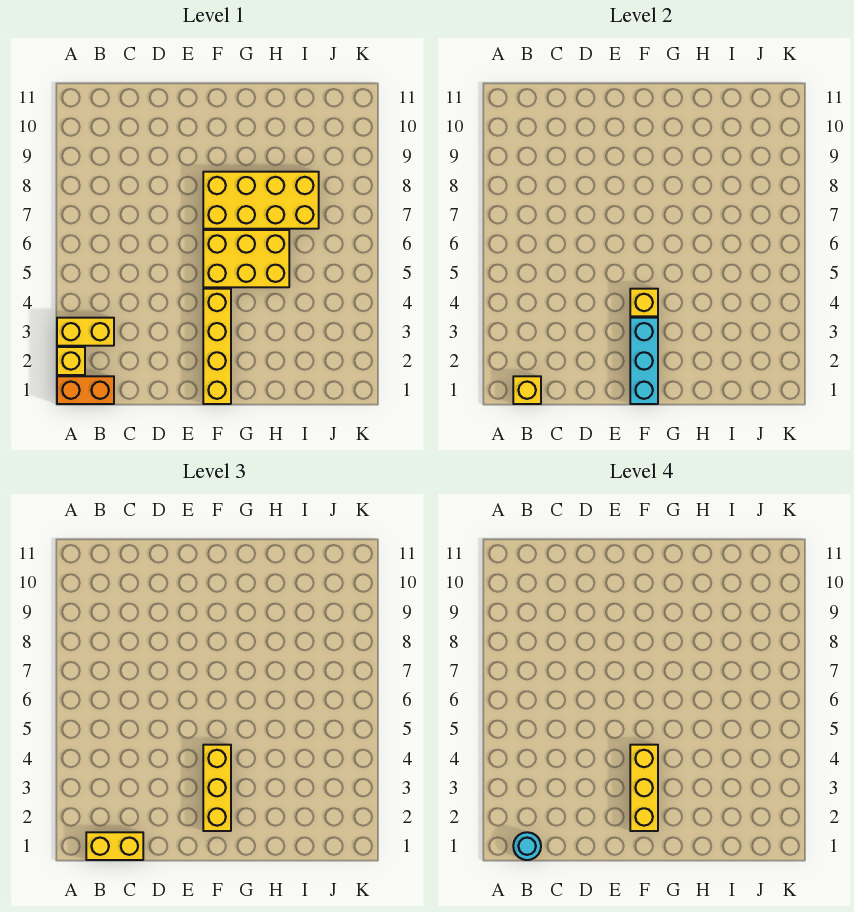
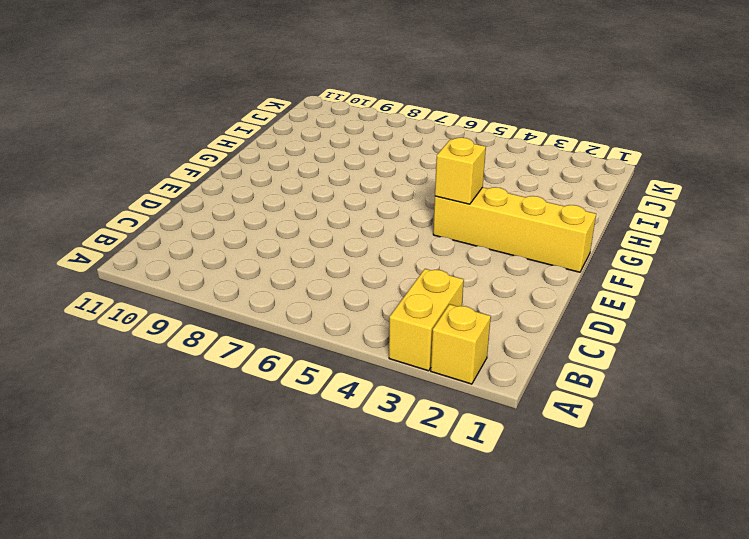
none -> orange 1x2 brick [57,376,114,404]
none -> yellow 2x3 brick [203,230,289,287]
none -> yellow 2x4 brick [203,172,319,229]

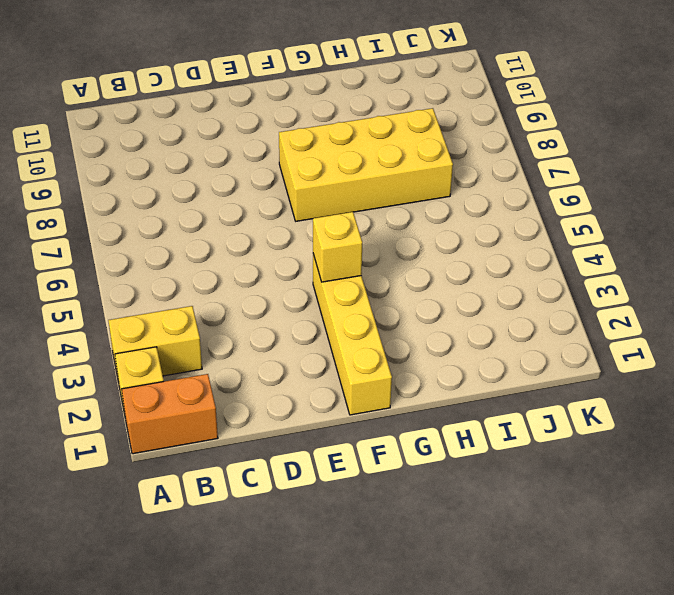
none -> yellow 2x3 brick [203,230,289,287]
none -> yellow 1x1 brick [513,376,541,404]
none -> cyan 1x3 brick [630,318,658,404]

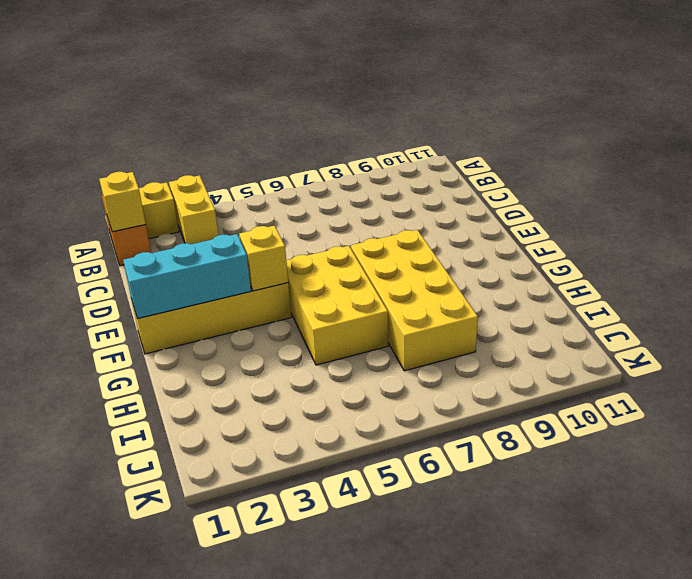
none -> yellow 1x2 brick [86,832,143,860]
none -> yellow 1x3 brick [203,745,231,831]
none -> cyan 1x1 round brick [513,832,541,860]

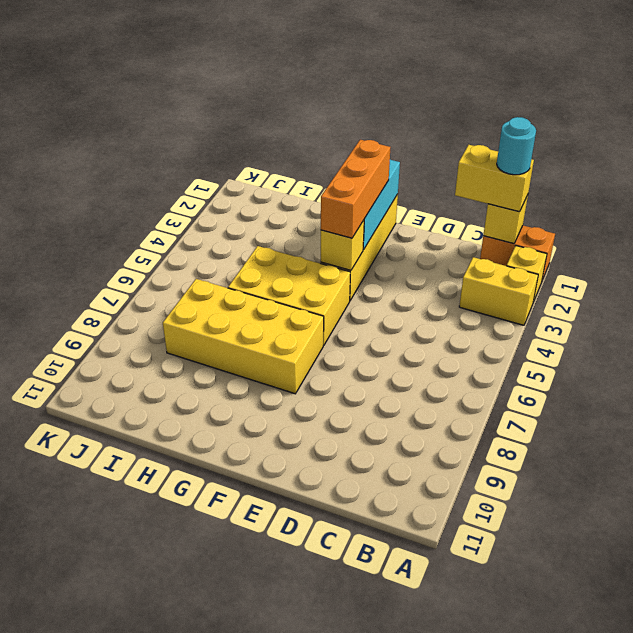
orange 1x3 brick [321,140,391,238] -> yellow 1x3 brick [203,745,231,831]
none -> yellow 1x3 brick [630,745,658,831]

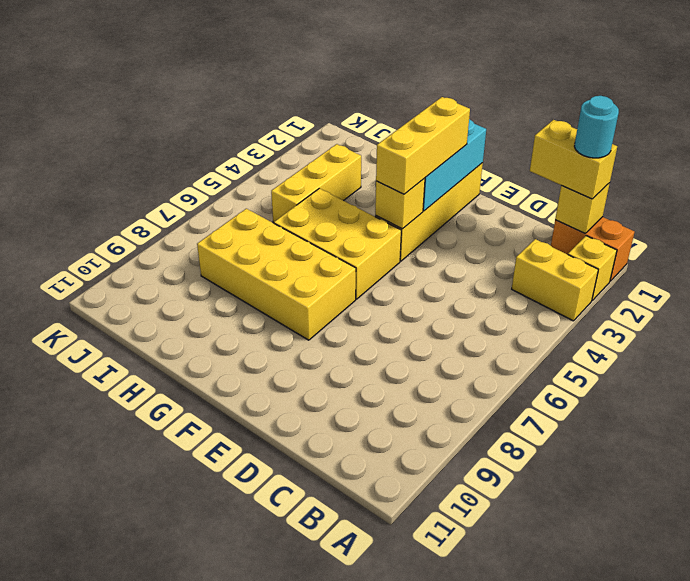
yellow 1x3 brick [271,144,361,223] -> yellow 1x3 brick moved to [630,745,658,831]

